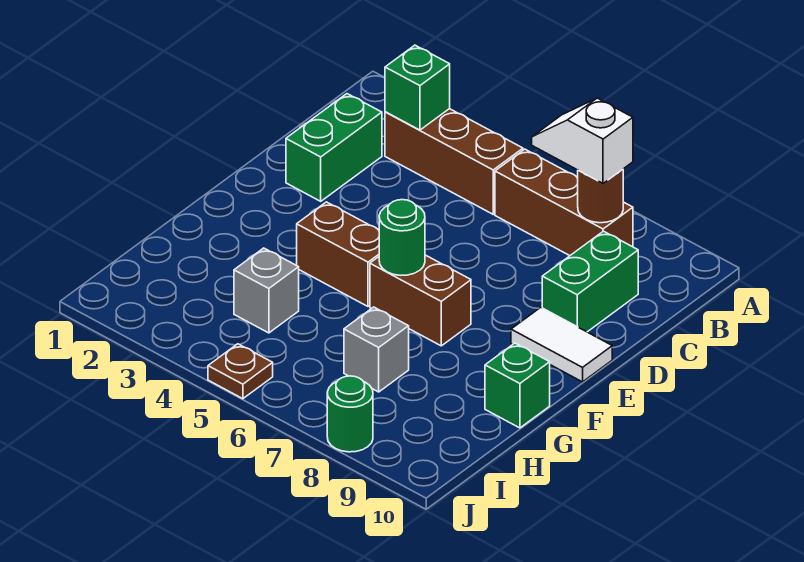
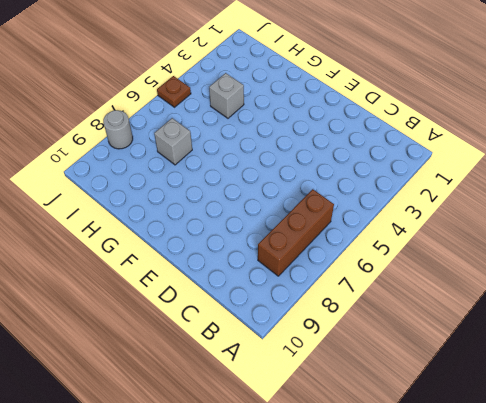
grey 1x1 round brick [103,110,133,149] -> green 1x1 round brick [327,376,373,452]
none -> brown 1x3 brick [385,109,523,214]
none -> green 1x2 brick [286,94,382,201]
none -> green 1x2 brick [542,231,638,332]

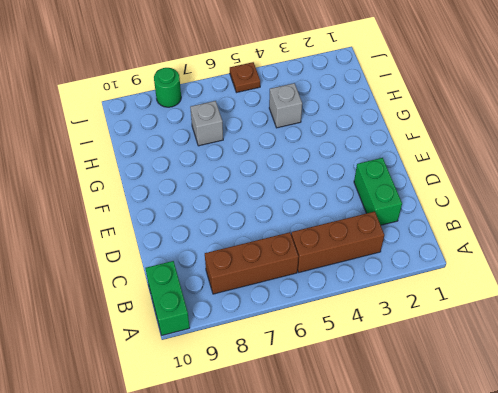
green 1x2 brick [145,261,190,335] -> green 1x2 brick moved to [542,231,638,332]
none -> white 1x2 tile [511,307,612,382]
none -> brown 1x2 brick [297,202,379,306]
none -> brown 1x2 brick [370,255,471,346]

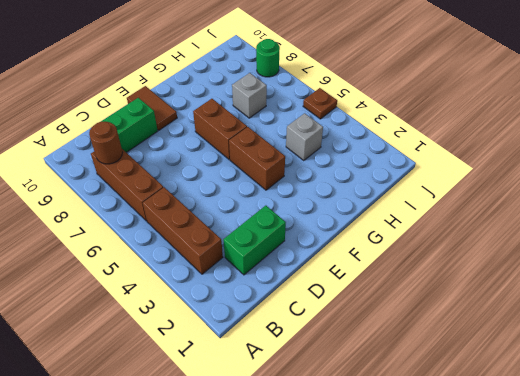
brown 1x2 tile [127,86,177,130] -> white 1x2 tile [511,307,612,382]
none -> green 1x1 brick [485,343,550,428]
none -> green 1x1 brick [385,45,450,130]
none -> green 1x1 round brick [379,200,425,275]

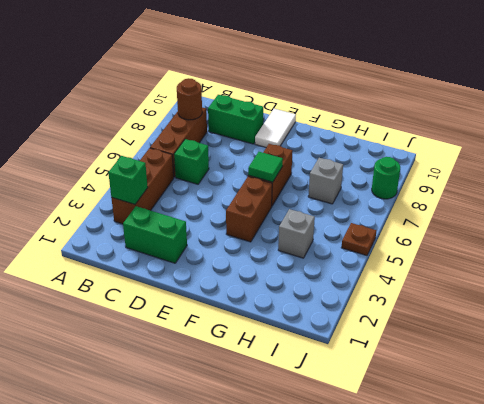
green 1x1 brick [174,139,209,184] -> green 1x1 brick moved to [485,343,550,428]
green 1x1 tile [248,152,283,182] -> green 1x1 round brick [379,200,425,275]
none -> white 1x2 slope [532,98,633,183]

